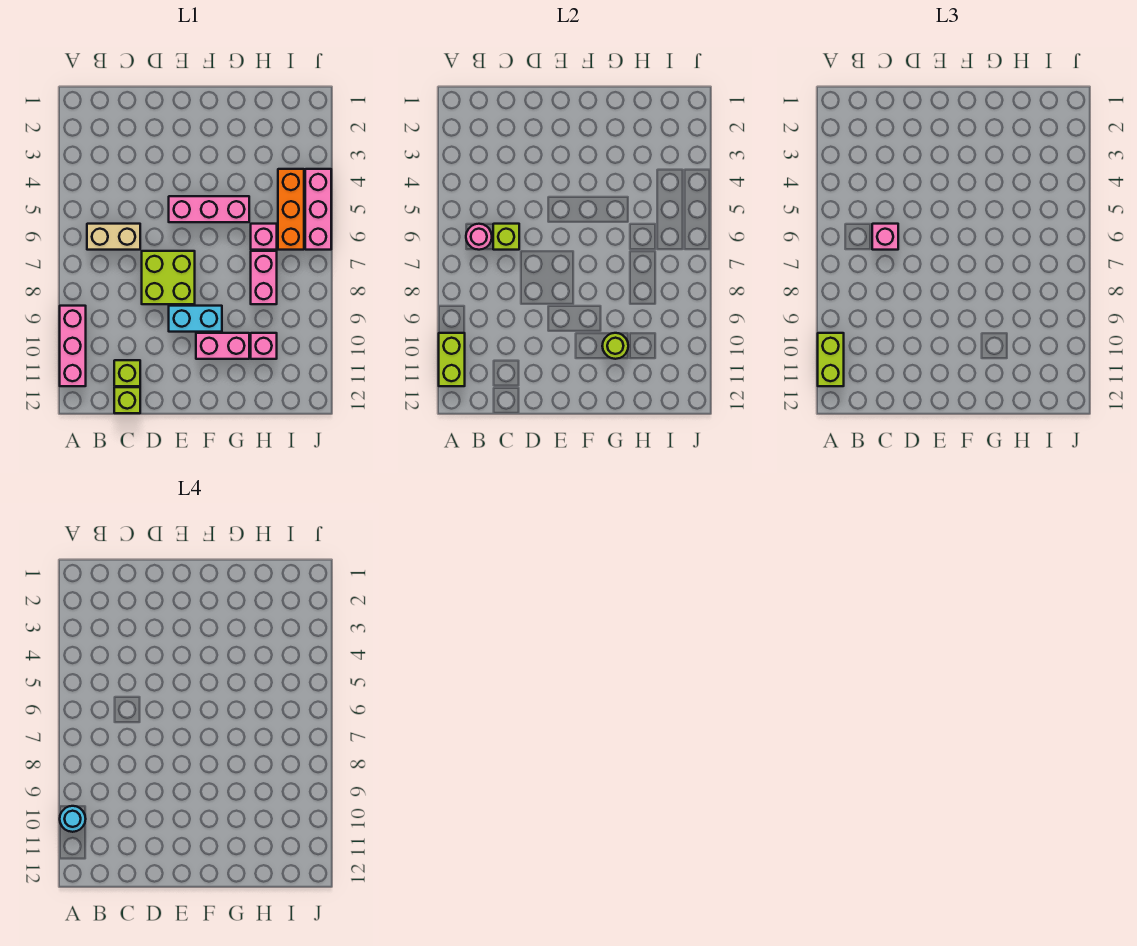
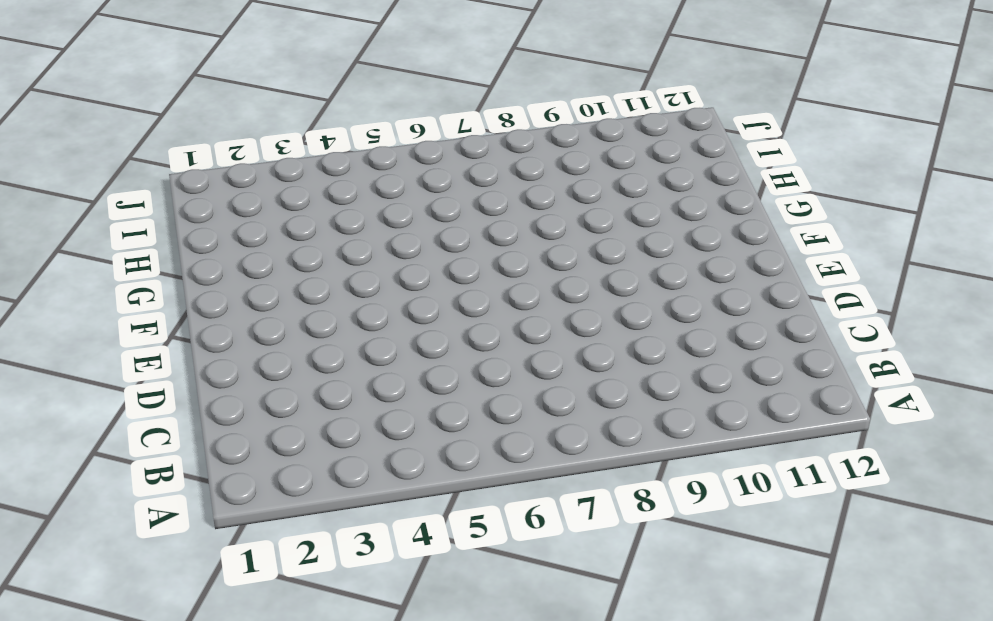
none -> pink 1x3 brick [60,306,86,386]
none -> tan 1x2 brick [87,224,140,250]
none -> lime 1x1 brick [114,360,140,386]

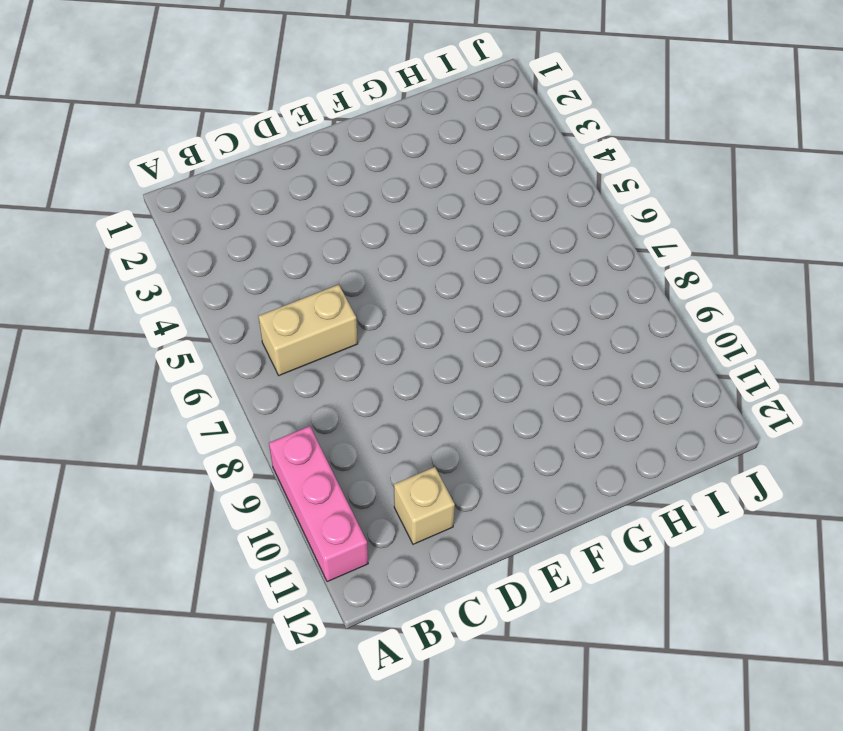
tan 1x1 brick [394,467,455,544] -> lime 1x1 brick [114,360,140,386]
none -> lime 1x1 brick [114,387,140,413]
none -> lime 2x2 brick [142,251,195,304]
none -> pink 1x3 brick [169,196,249,222]

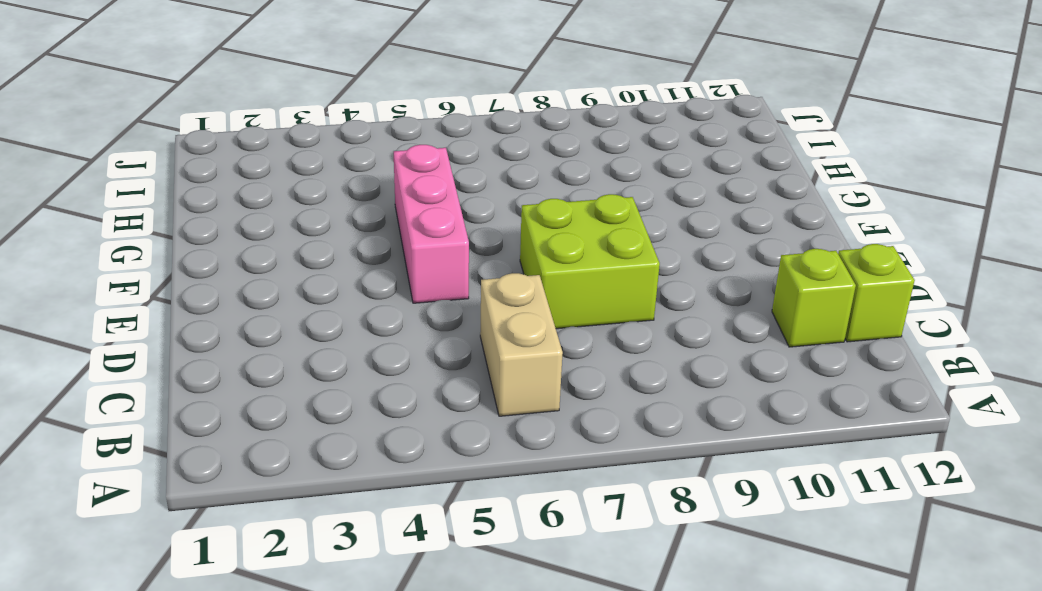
none -> pink 1x3 brick [60,306,86,386]
none -> cyan 1x2 brick [169,306,222,332]
none -> pink 1x2 brick [196,333,249,359]

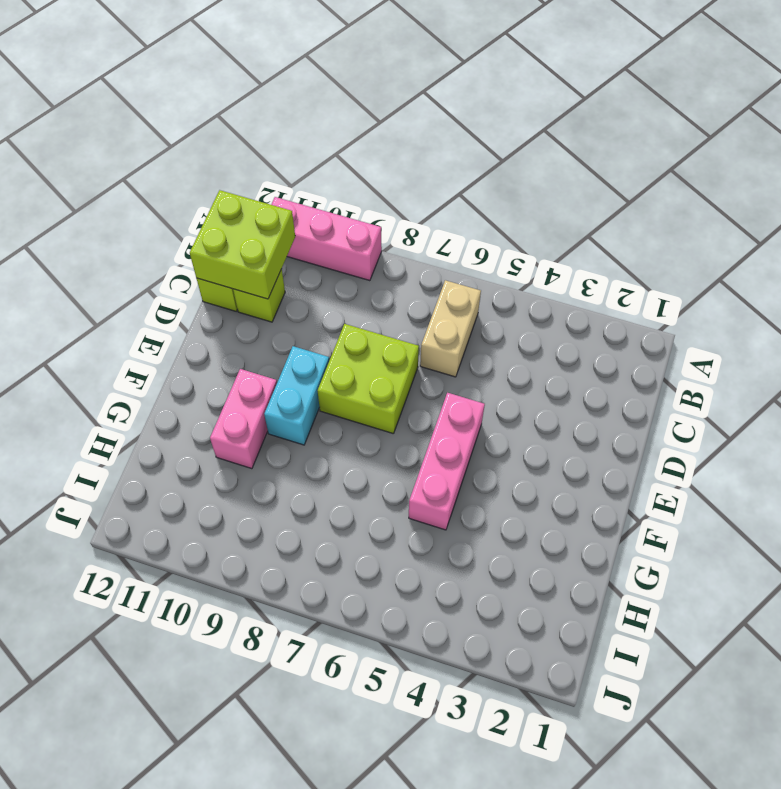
lime 2x2 brick [190,190,295,299] -> none
none -> pink 1x1 brick [251,224,277,250]
none -> pink 1x2 brick [251,251,277,304]
none -> pink 1x1 brick [251,333,277,359]

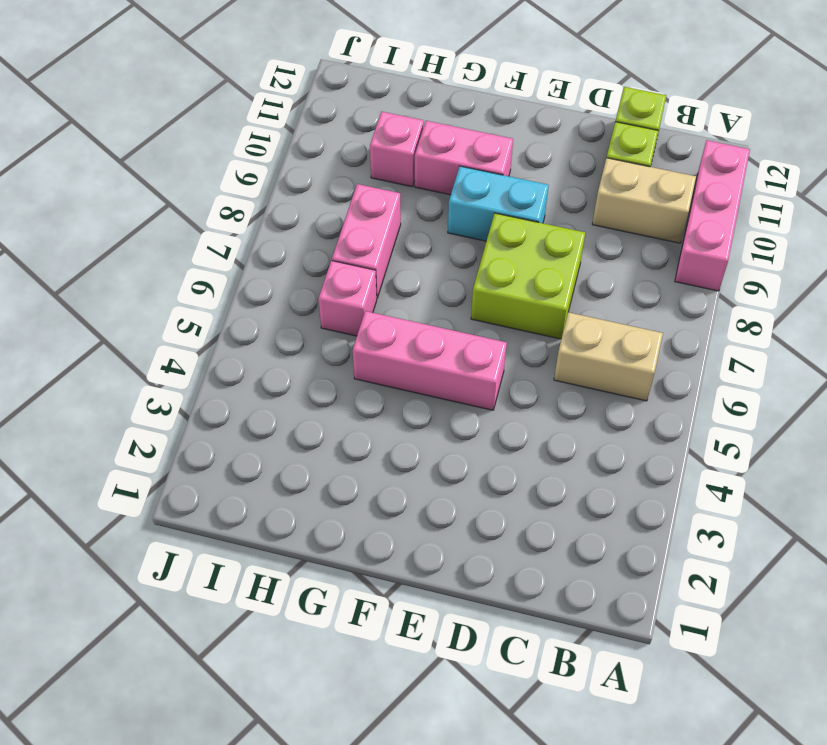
tan 1x2 brick [592,158,696,243] -> none
none -> orange 1x3 brick [278,169,304,250]
none -> pink 1x3 brick [305,169,331,250]
none -> lime 1x2 brick [439,333,465,386]

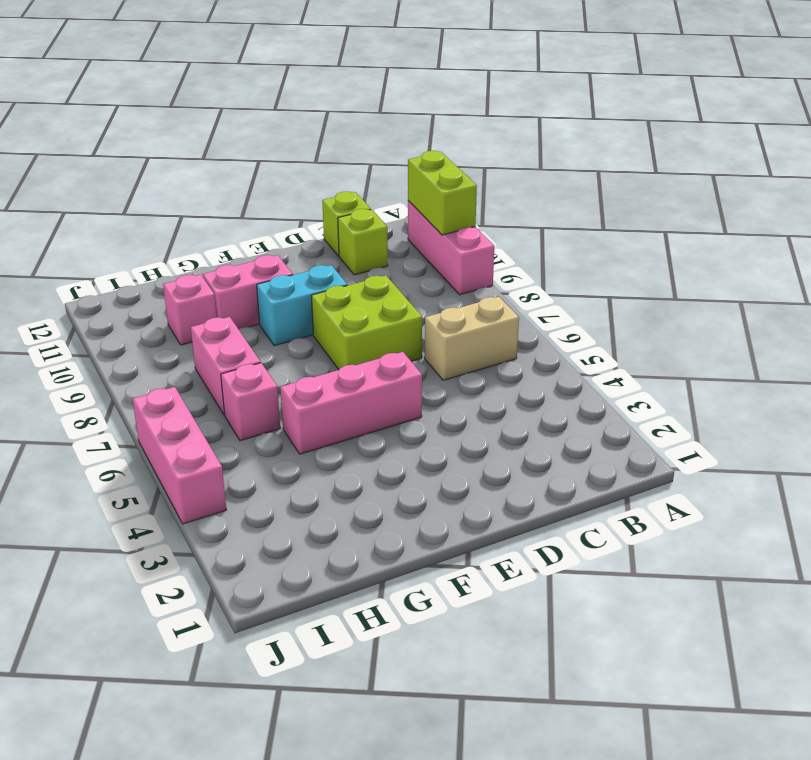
none -> orange 1x3 brick [278,169,304,250]
none -> pink 1x1 round brick [466,224,492,250]
none -> lime 1x1 brick [493,224,519,250]

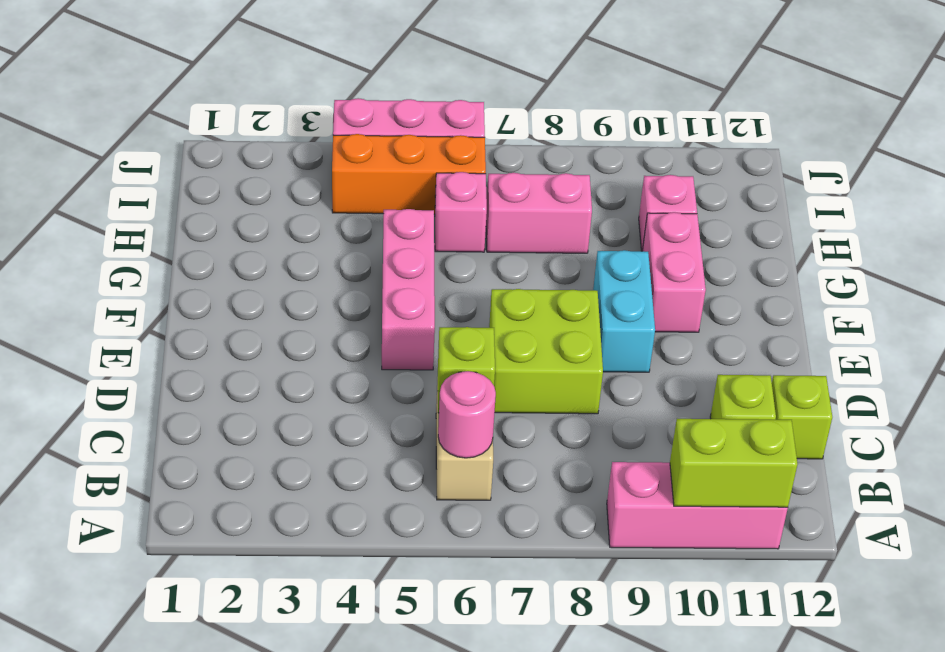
none -> lime 1x1 round brick [602,333,628,359]
none -> lime 1x2 brick [818,333,844,386]
none -> pink 1x1 brick [872,224,898,250]

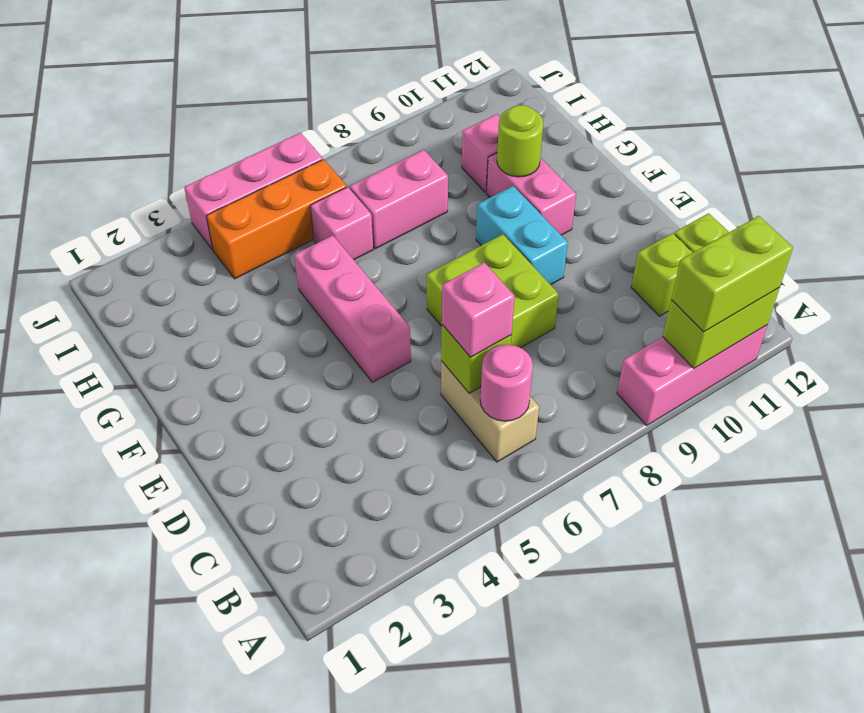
none -> cyan 1x1 round brick [60,806,86,832]

